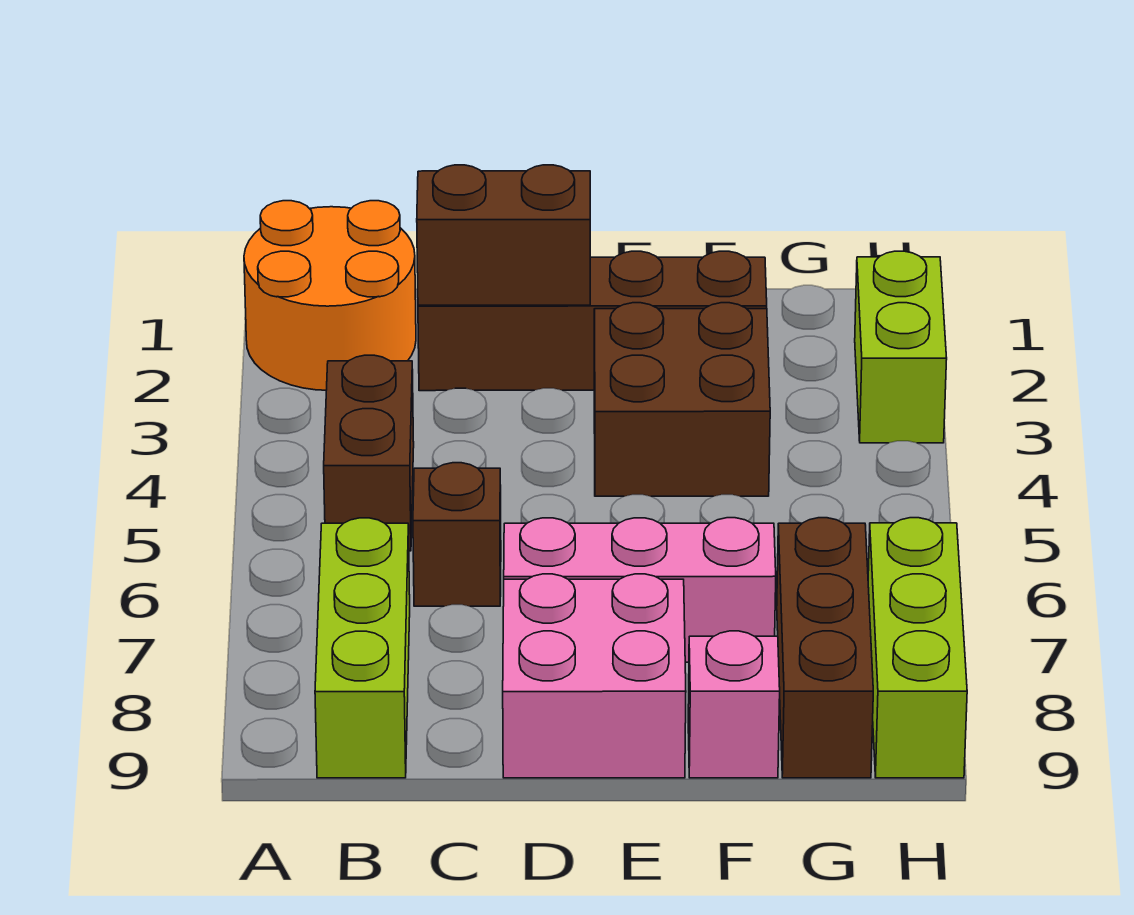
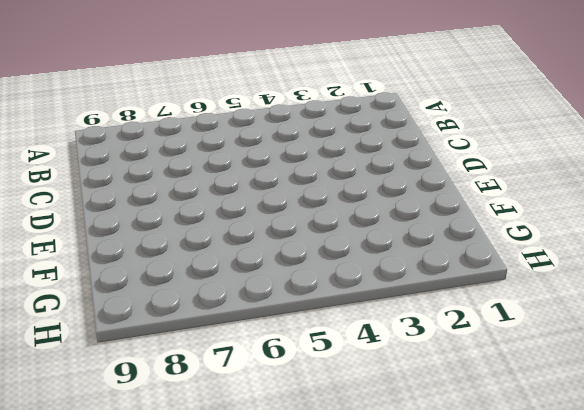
none -> orange 2x2 round brick [244,201,416,390]
none -> brown 1x2 brick [324,355,414,551]
none -> lime 1x3 brick [315,518,410,778]

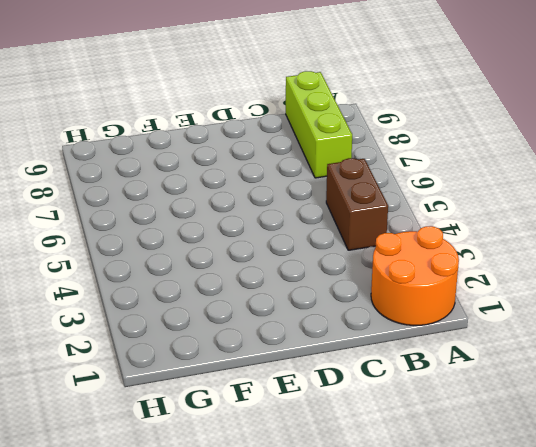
none -> brown 1x4 brick [418,251,767,391]
none -> brown 1x1 brick [413,463,501,606]
none -> pink 1x3 brick [504,518,776,662]

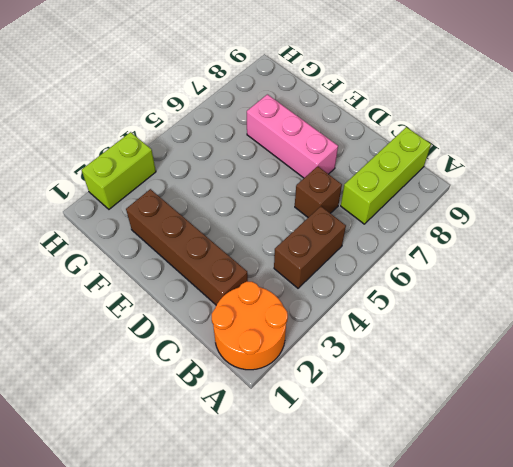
none -> pink 2x2 brick [503,574,686,778]
none -> brown 2x2 brick [594,303,770,496]
none -> pink 1x1 brick [688,631,780,778]

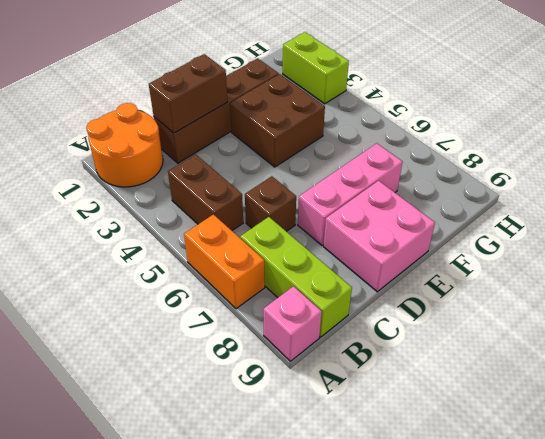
orange 1x2 brick [184,215,265,309] -> none
pink 1x1 brick [263,286,322,361] -> pink 1x1 brick moved to [688,631,780,778]
none -> brown 1x3 brick [777,518,873,778]
none -> lime 1x3 brick [868,518,967,778]

